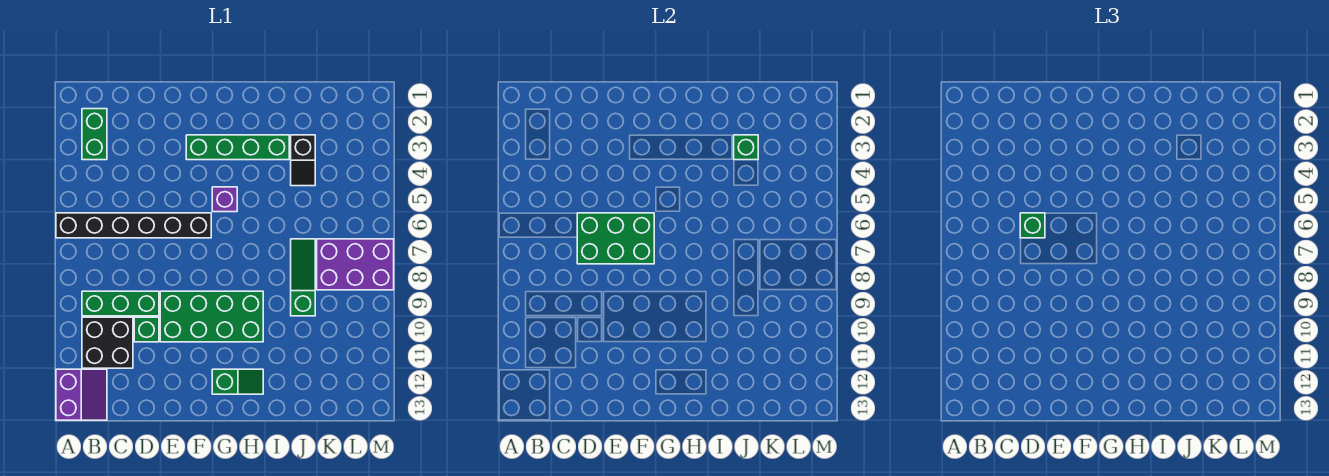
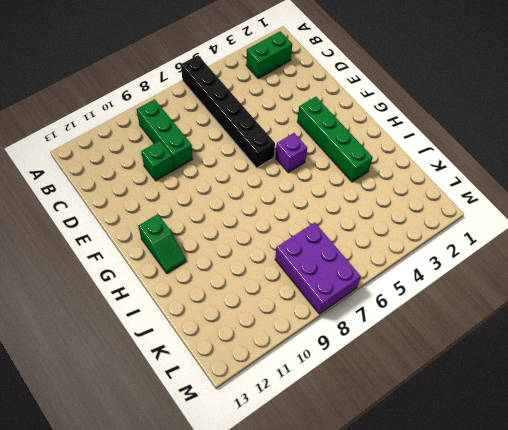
none -> purple 2x2 slope [56,369,107,420]
none -> black 2x2 brick [82,317,133,368]
none -> green 2x4 brick [160,291,263,342]

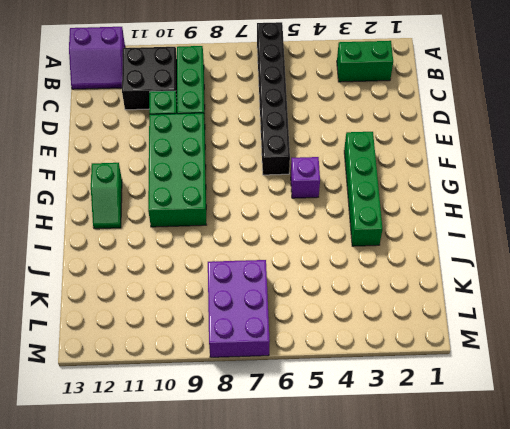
none -> black 1x2 slope [291,135,315,186]
none -> green 1x3 slope [291,239,315,316]
none -> green 2x3 brick [577,213,654,264]

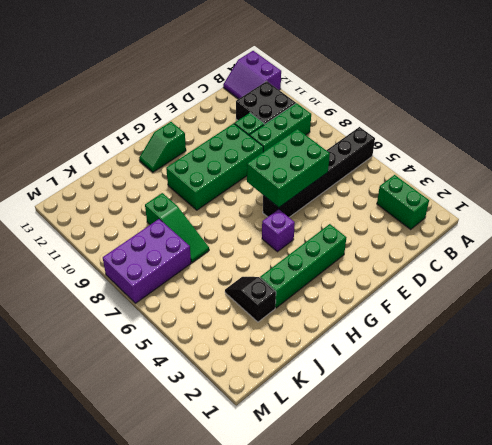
none -> green 1x1 brick [734,135,758,160]
none -> green 1x1 brick [1020,213,1045,238]

